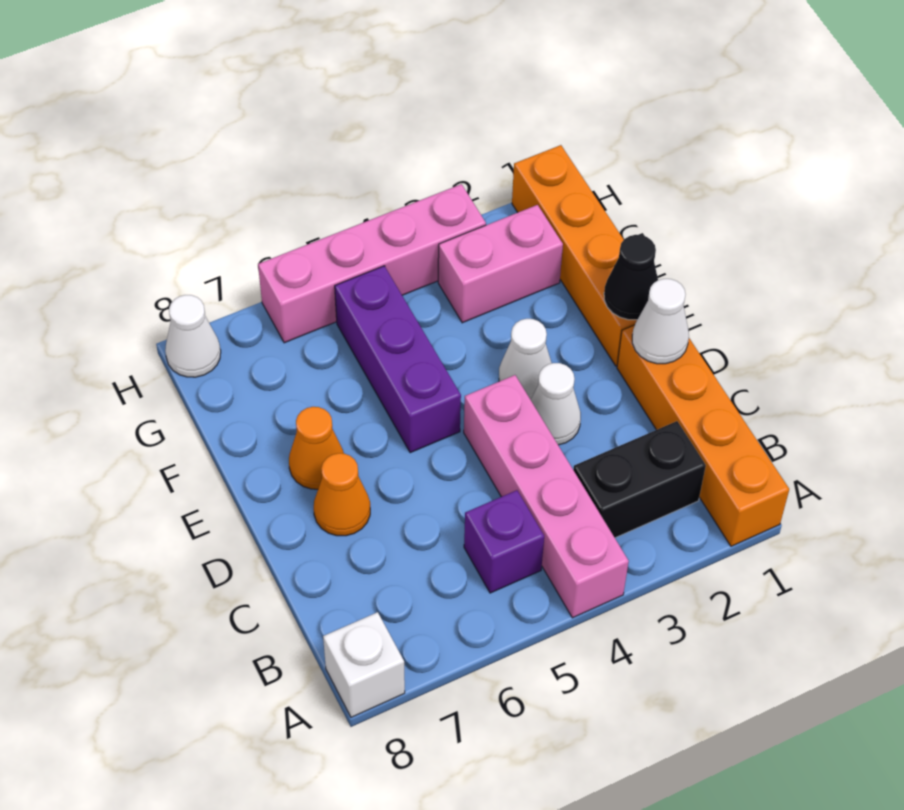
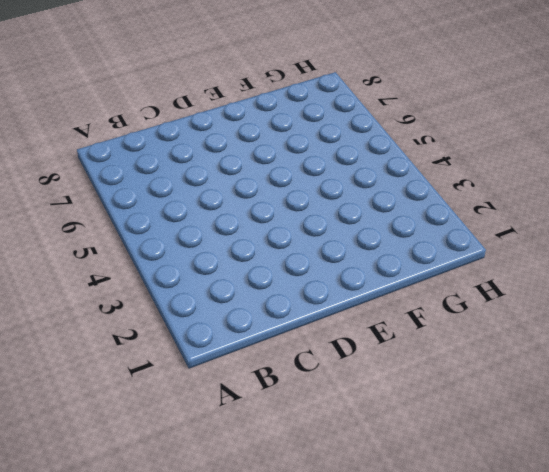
none -> orange 1x4 brick [617,325,789,546]
none -> pink 1x4 brick [464,375,629,618]
none -> white 1x1 brick [323,612,405,717]

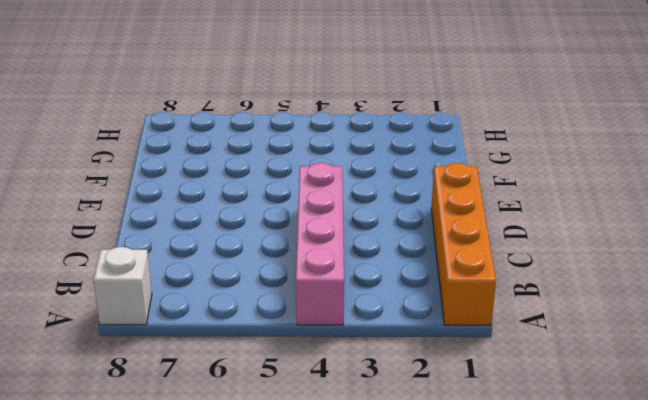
none -> black 1x2 brick [573,421,706,538]
none -> purple 1x1 brick [464,490,544,593]
none -> white 1x1 cone [531,363,581,445]

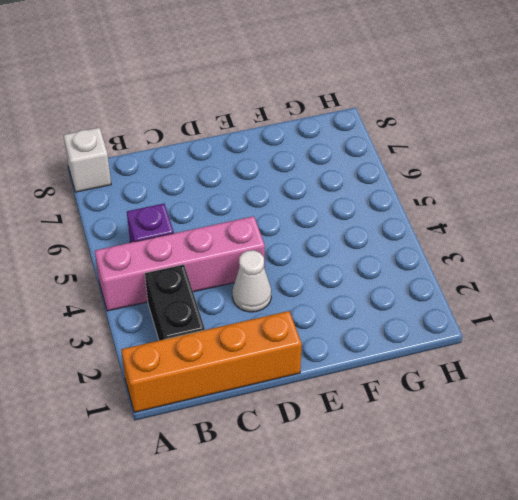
none -> orange 1x1 cone [314,453,370,536]
none -> orange 1x4 brick [512,145,637,366]
none -> white 1x1 cone [499,319,551,400]

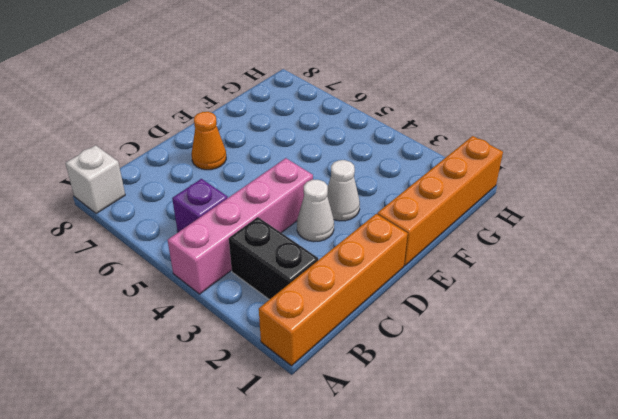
none -> purple 1x3 brick [335,266,461,453]
none -> orange 1x1 cone [289,407,344,489]
none -> pink 1x2 brick [438,205,563,323]

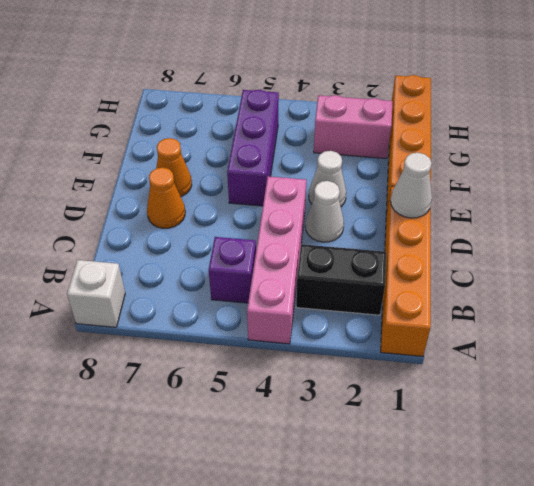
none -> pink 1x4 brick [258,184,486,343]
none -> white 1x1 cone [165,295,221,377]
none -> black 1x1 cone [604,235,658,320]

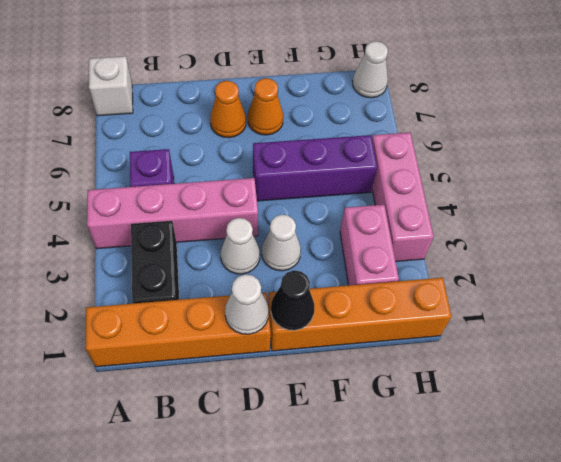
pink 1x3 brick [372,132,434,261] -> pink 1x4 brick [258,184,486,343]

